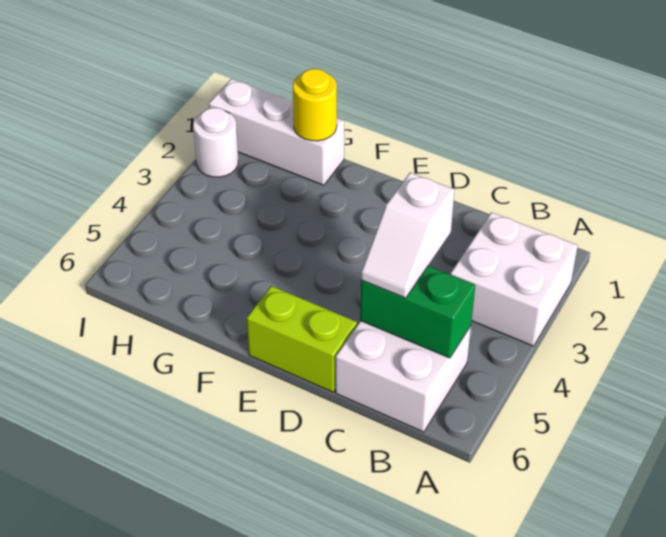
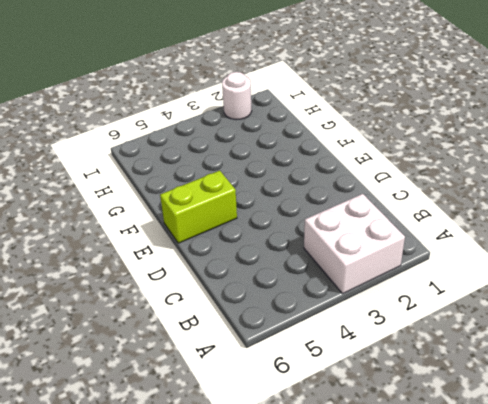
lime 1x2 brick [160,171,237,243] -> lime 1x2 brick turned to [247,286,357,392]
none -> white 2x2 brick [336,321,471,432]
none -> white 1x3 brick [209,79,344,185]

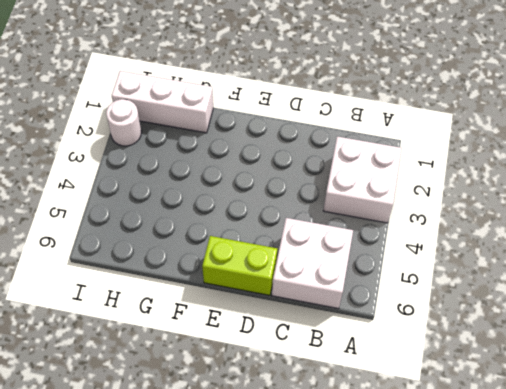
none -> green 1x2 brick [360,266,475,358]
none -> yellow 1x1 round brick [293,69,337,141]

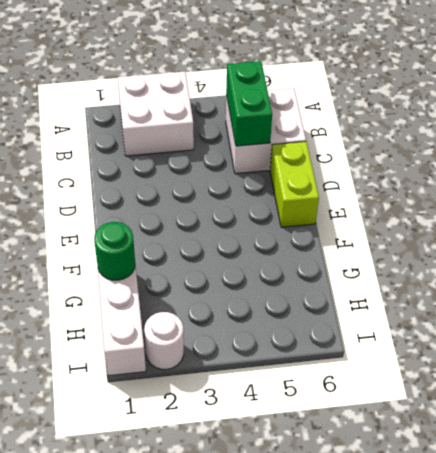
green 1x1 round brick [94,222,135,280] -> yellow 1x1 round brick [293,69,337,141]
none -> white 1x2 slope [361,173,455,298]

